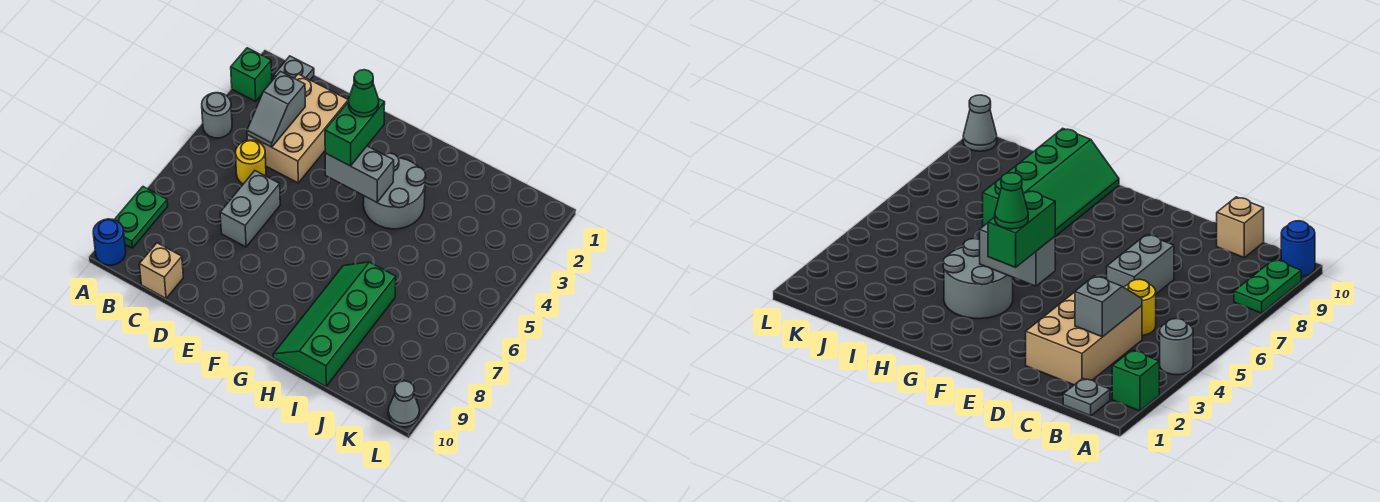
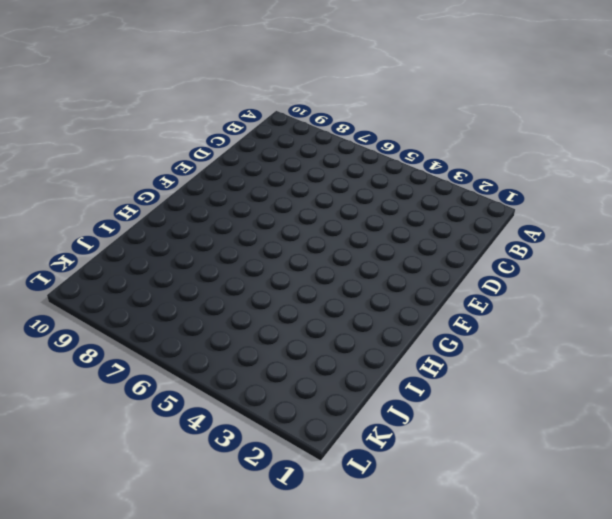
none -> green 1x1 brick [231,48,272,101]
none -> grey 1x1 round brick [202,93,232,138]
none -> green 1x2 plate [114,187,168,248]

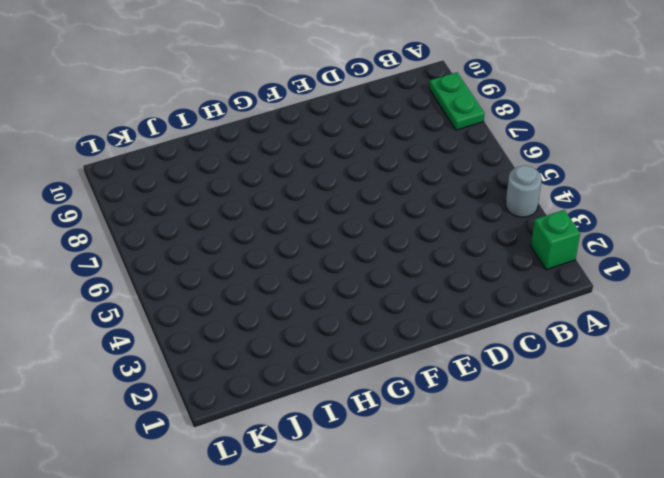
none -> blue 1x1 round brick [93,219,126,265]
none -> grey 1x1 plate [274,56,314,80]
none -> tan 2x3 brick [247,74,348,183]

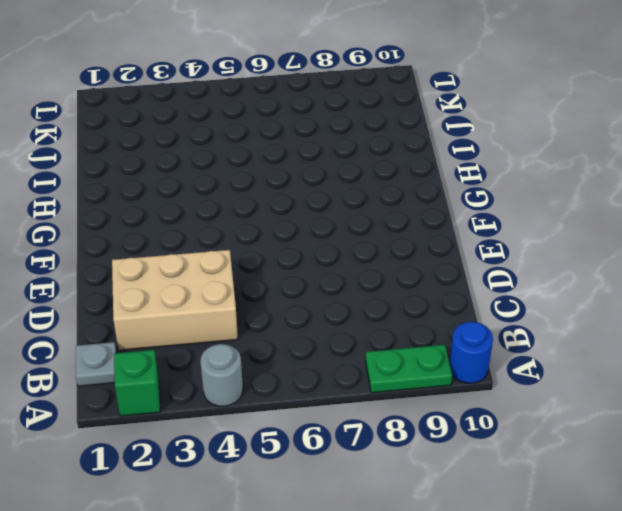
none -> yellow 1x1 round brick [235,140,266,184]
none -> tan 1x1 brick [139,243,183,298]
none -> grey 1x2 brick [220,171,280,247]

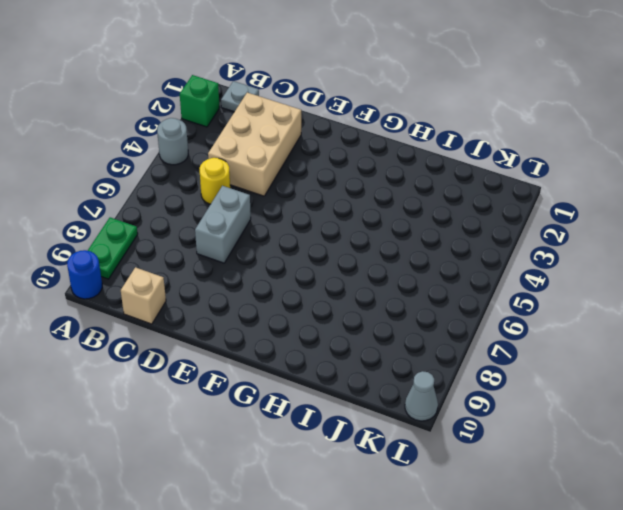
none -> grey 2x2 round brick [363,153,426,229]
none -> green 2x4 slope [273,262,396,386]
none -> grey 1x2 slope [247,71,305,147]

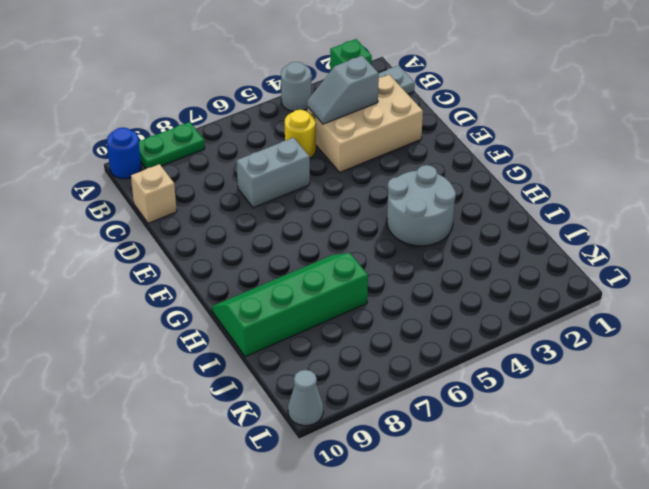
none -> grey 1x2 brick [325,146,394,202]
none -> green 1x2 brick [325,98,385,166]
none -> green 1x1 cone [348,70,379,117]

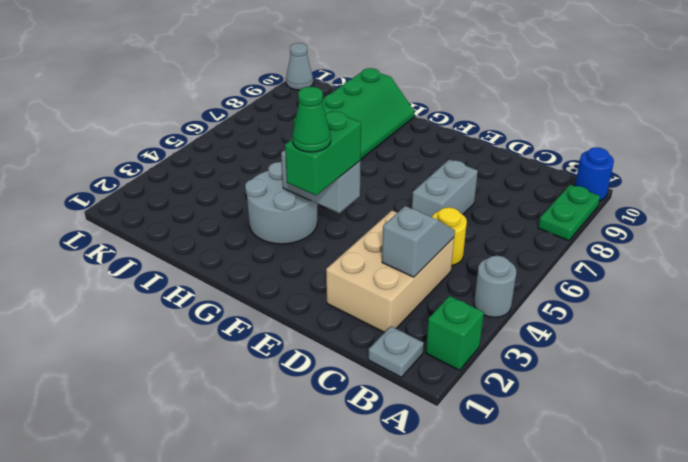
none -> tan 1x1 brick [139,243,183,298]

